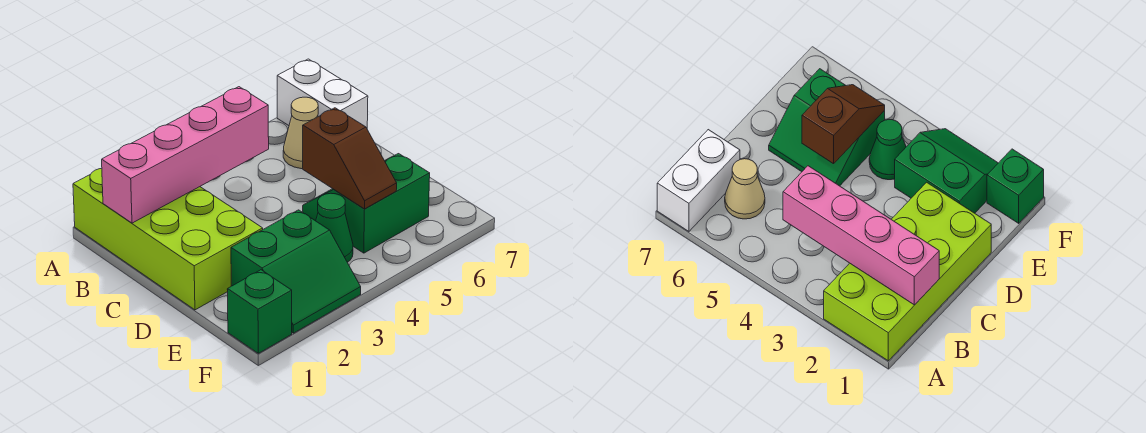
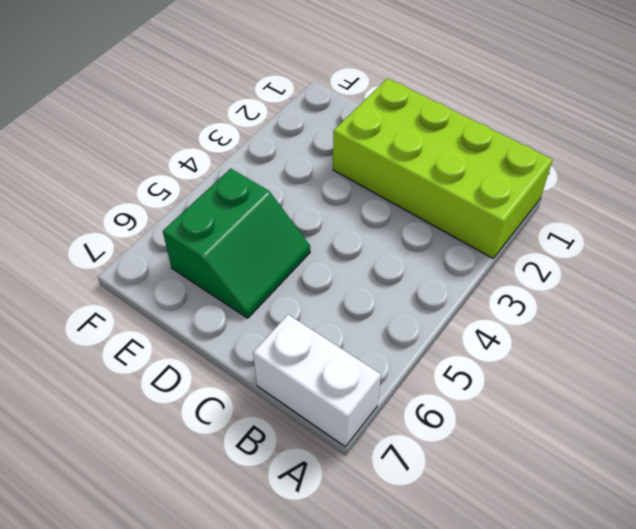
none -> tan 1x1 cone [283,97,318,169]
none -> green 2x2 slope [231,210,361,333]

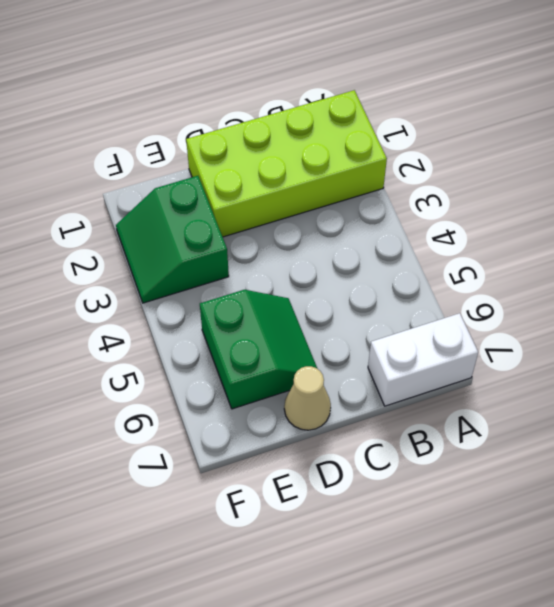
tan 1x1 cone [284,366,331,430] -> tan 1x1 cone moved to [283,97,318,169]
none -> green 1x1 cone [316,193,353,262]
none -> green 1x1 brick [227,270,292,353]

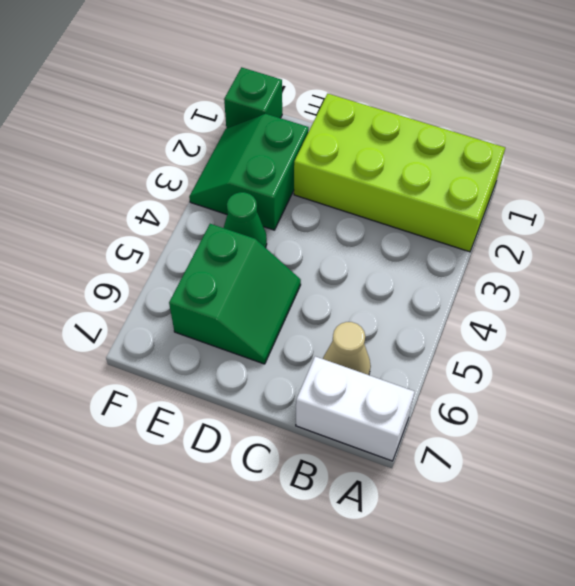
none -> pink 1x4 brick [102,87,269,223]
none -> brown 1x2 slope [303,108,397,209]

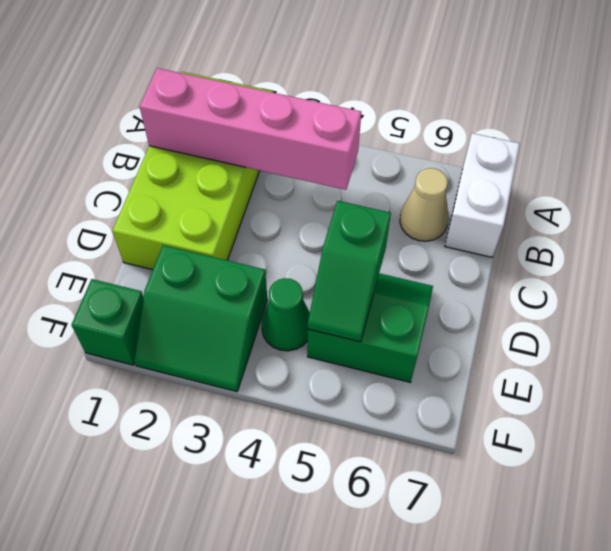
green 1x2 slope [308,201,391,342] -> brown 1x2 slope [303,108,397,209]

